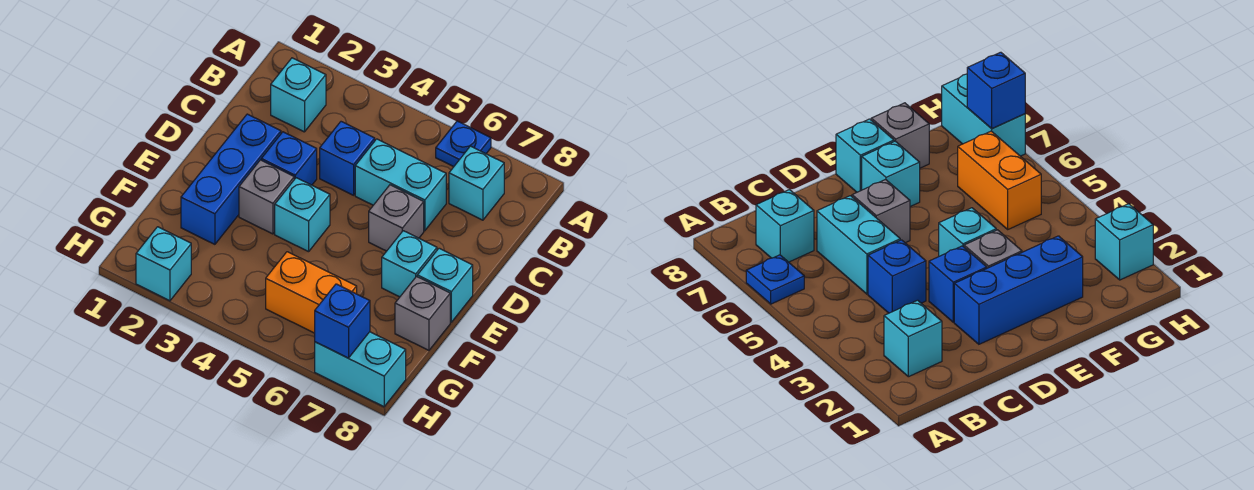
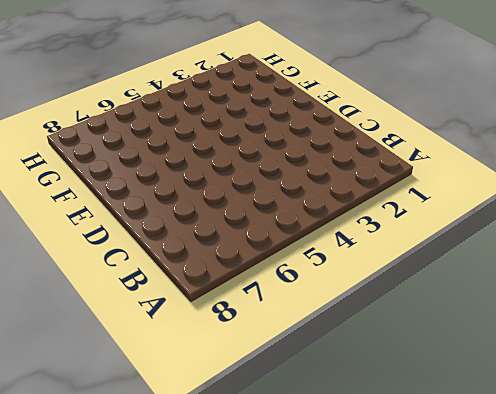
none -> blue 1x1 plate [436,121,491,167]
none -> cyan 1x1 brick [271,58,326,132]
none -> cyan 1x1 brick [449,146,504,220]

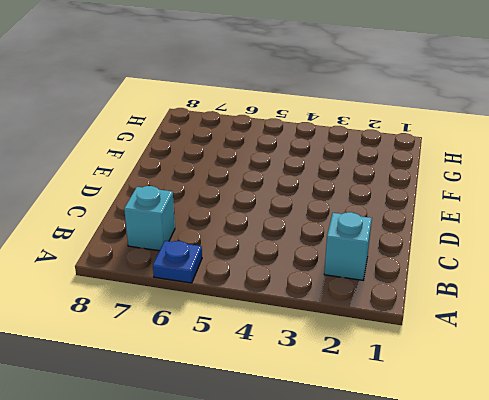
none -> blue 1x1 brick [320,122,375,195]
none -> cyan 1x2 brick [355,139,446,231]
none -> blue 1x3 brick [181,114,281,244]

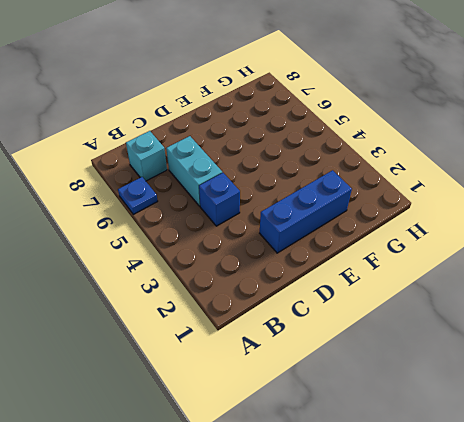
none -> cyan 1x1 brick [271,58,326,132]
none -> blue 1x1 brick [261,132,317,185]
none -> grey 1x1 brick [369,185,424,251]

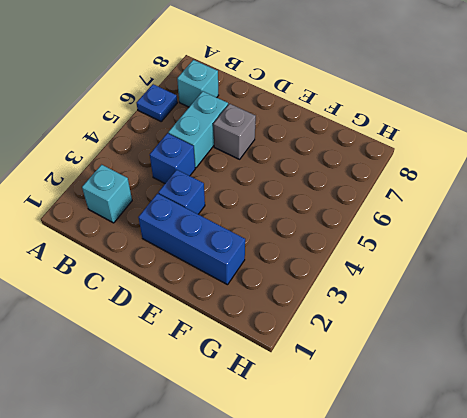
none -> grey 1x1 brick [239,160,294,234]
none -> cyan 1x1 brick [275,178,330,252]
none -> cyan 1x1 brick [382,231,437,297]

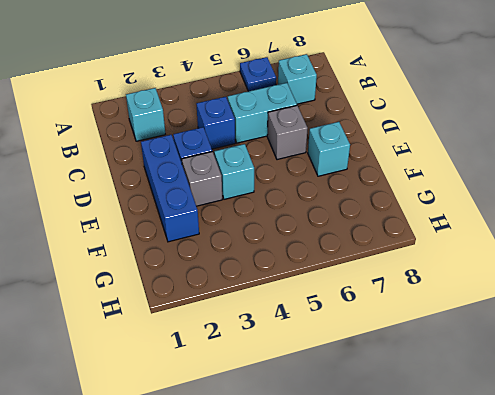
none -> cyan 1x1 brick [417,248,473,322]
none -> grey 1x1 brick [395,277,450,350]
none -> orange 1x2 brick [266,252,357,333]

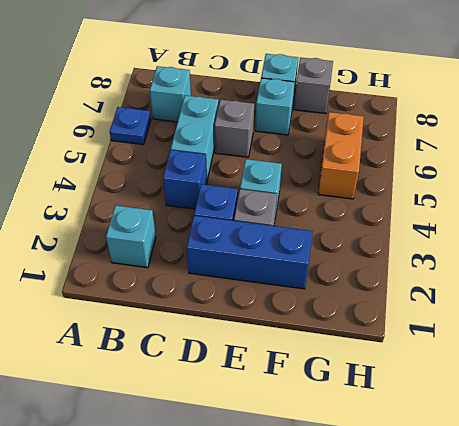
none -> cyan 1x1 brick [136,227,191,301]
none -> cyan 1x2 brick [315,332,406,407]
none -> blue 1x1 brick [315,284,370,358]

